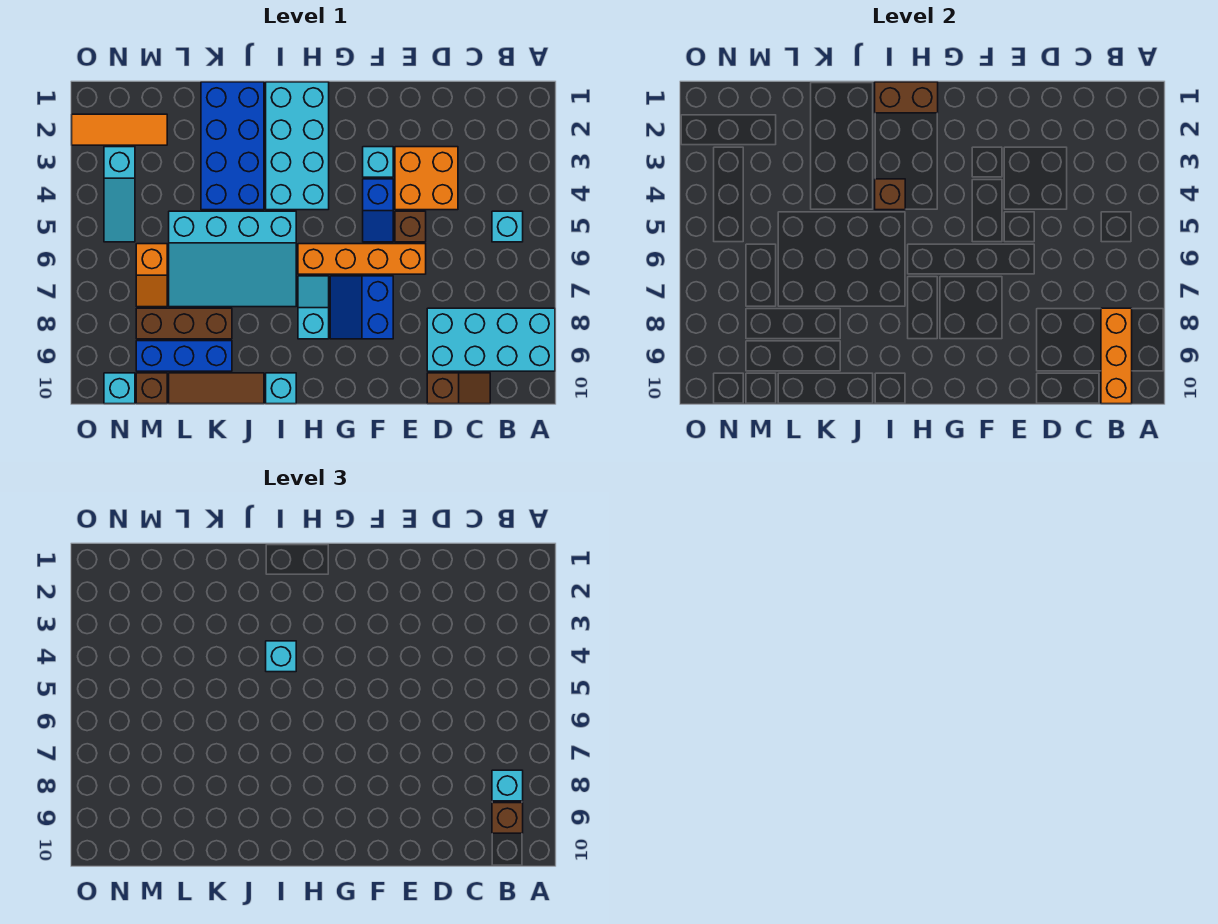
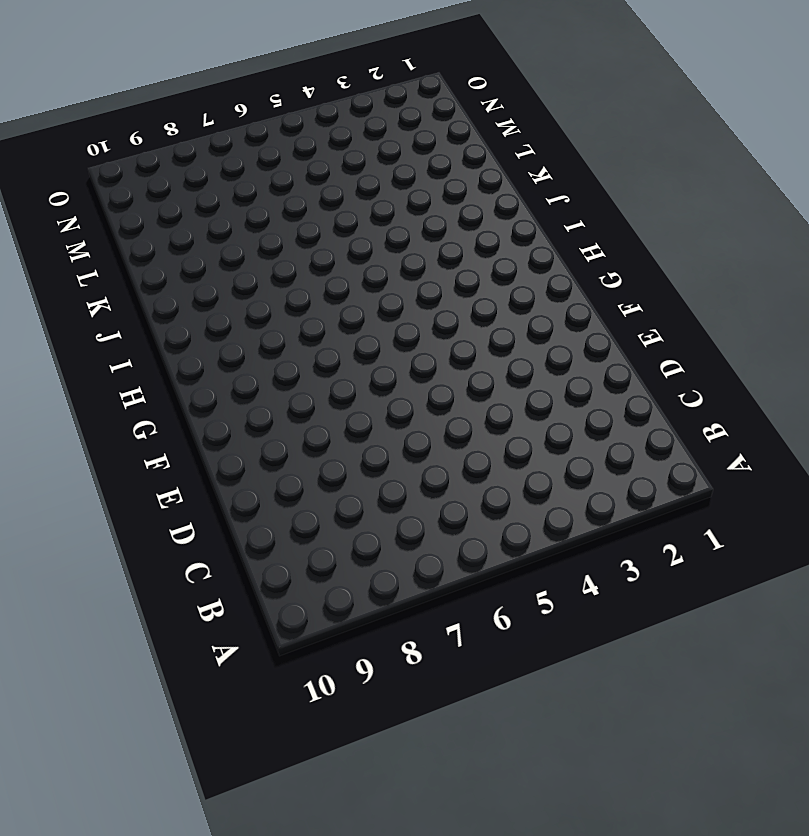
none -> cyan 2x4 brick [427,308,555,371]
none -> cyan 1x1 brick [492,211,523,242]
none -> brown 1x2 slope [427,373,490,404]

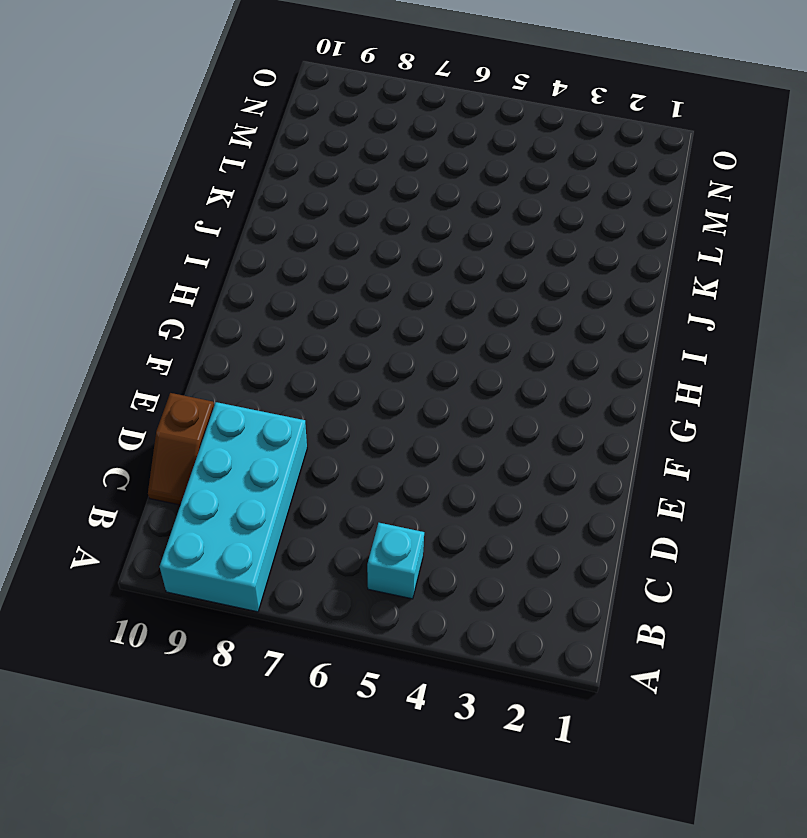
none -> orange 2x2 brick [395,147,458,210]
none -> brown 1x1 brick [395,211,426,242]
none -> orange 1x4 brick [298,244,426,274]

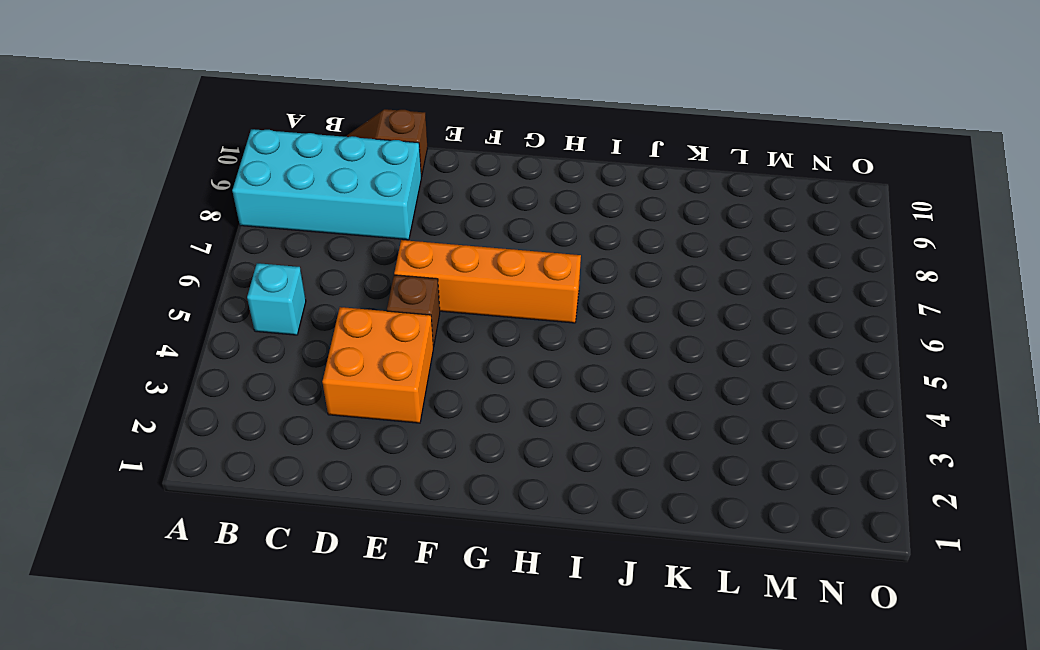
none -> cyan 1x1 brick [363,147,393,177]
none -> blue 1x2 slope [363,179,393,242]
none -> blue 2x2 slope [330,276,393,339]

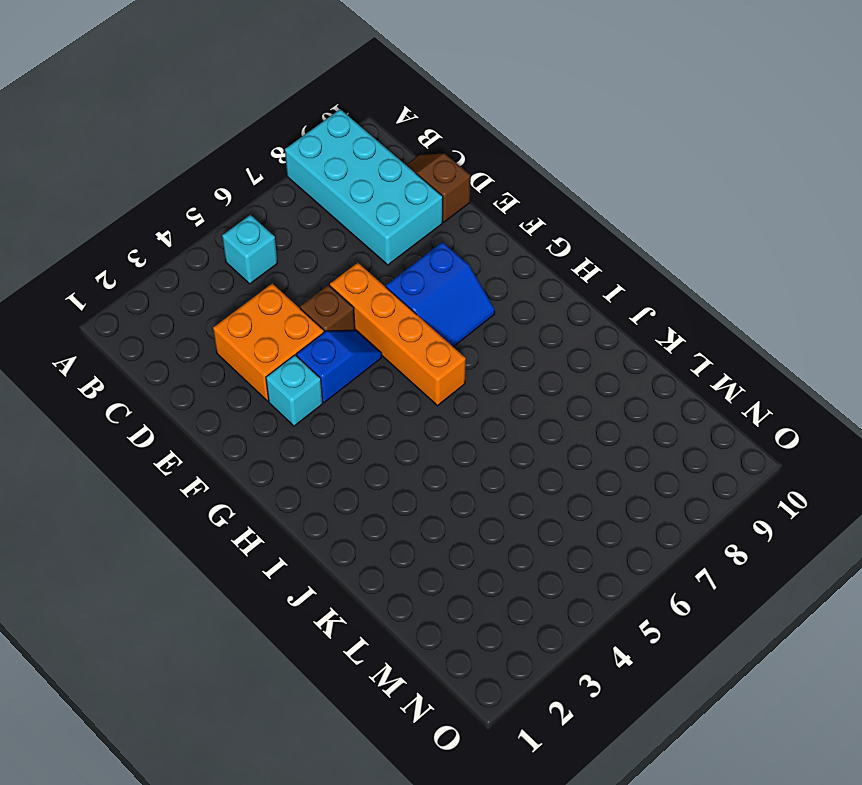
none -> cyan 2x4 brick [266,82,329,210]
none -> cyan 1x2 slope [298,276,329,339]
none -> cyan 3x4 slope [169,211,296,307]

